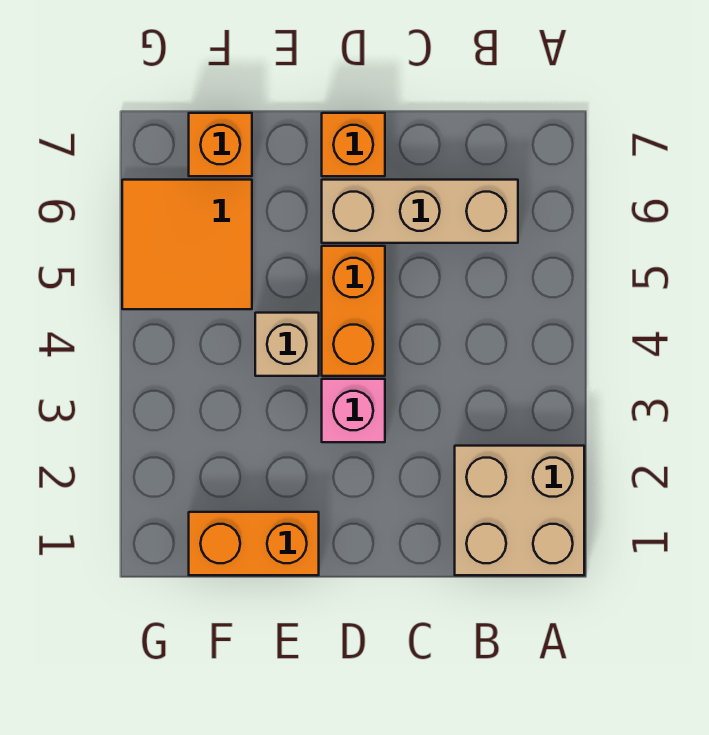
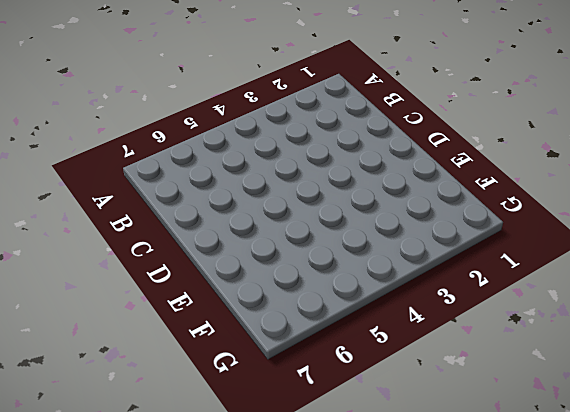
none -> tan 2x2 brick [455,446,584,575]
none -> tan 1x3 brick [322,180,518,243]

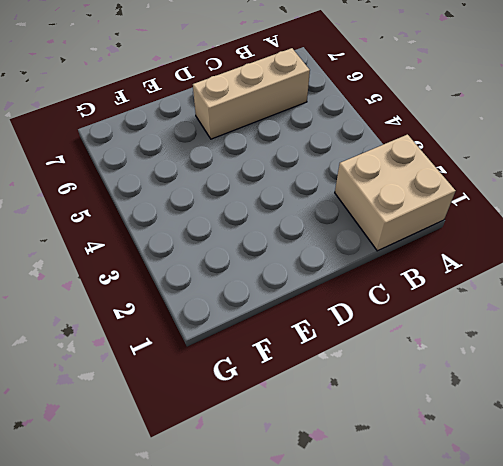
none -> pink 1x1 brick [322,379,385,442]
none -> orange 1x2 brick [322,246,385,376]

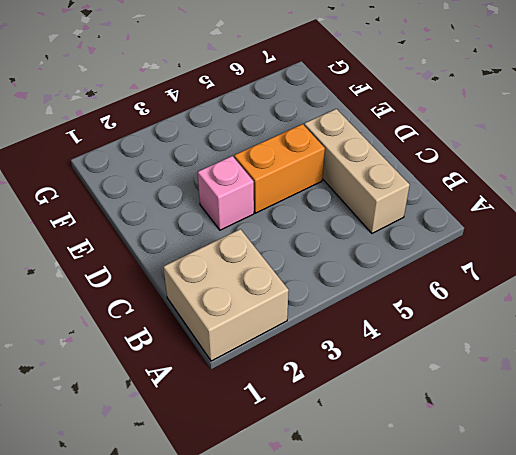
none -> orange 1x1 brick [322,113,385,176]
none -> orange 1x2 brick [189,512,319,575]

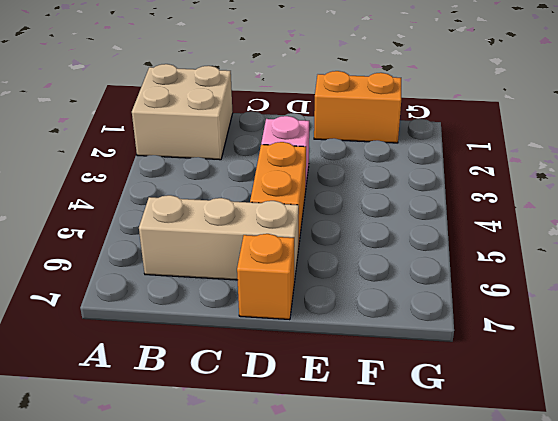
none -> tan 1x1 brick [255,313,319,376]
none -> orange 2x2 tile [122,180,252,309]

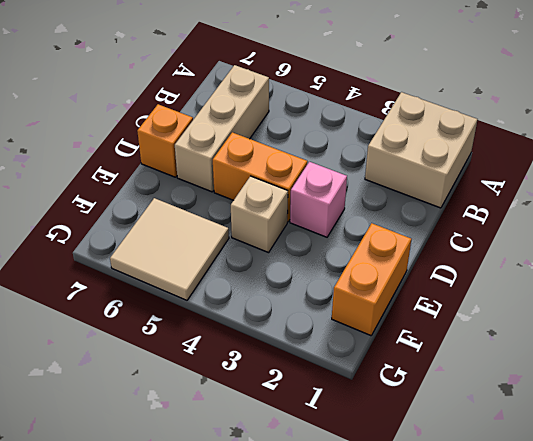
tan 2x2 tile [110,198,229,300] -> orange 2x2 tile [122,180,252,309]
none -> orange 1x1 brick [189,113,252,176]

